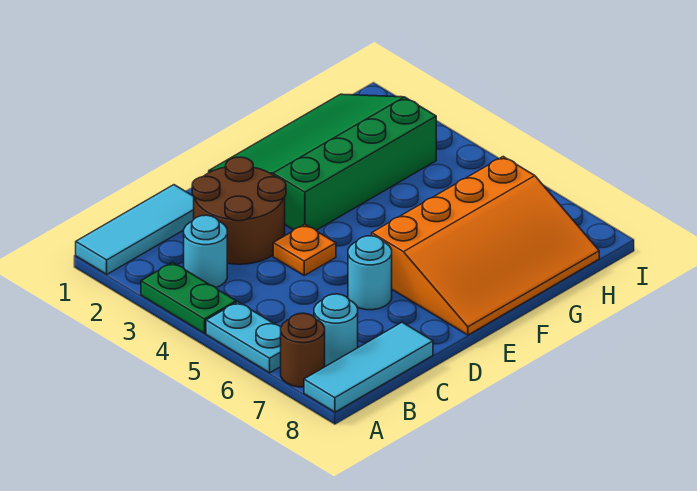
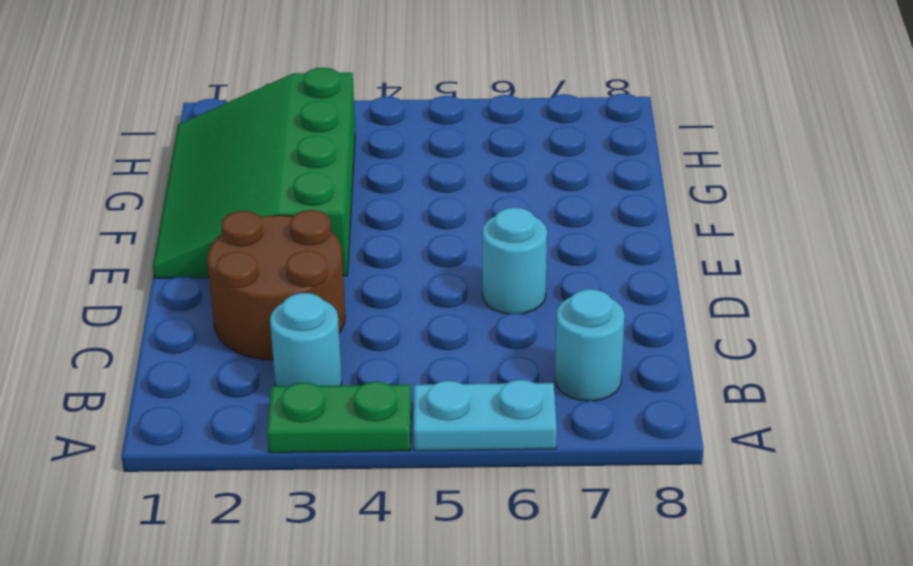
none -> cyan 1x3 tile [76,185,194,274]
none -> brown 1x1 round brick [281,313,325,387]
none -> cyan 1x3 tile [304,322,433,412]

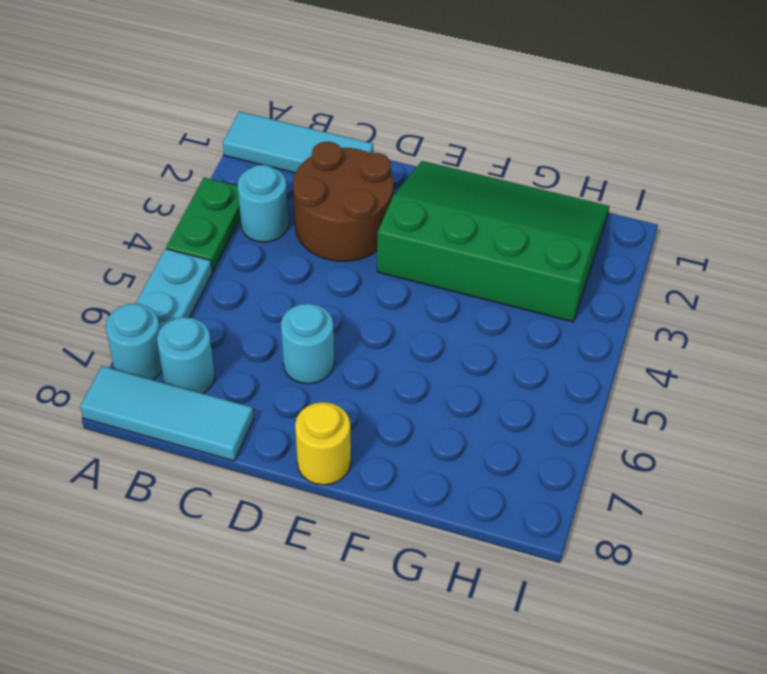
cyan 1x1 round brick [106,304,162,380] -> brown 1x1 round brick [281,313,325,387]
yellow 1x1 round brick [295,402,351,485] -> orange 3x4 slope [372,157,599,335]
none -> orange 1x1 plate [273,224,336,276]

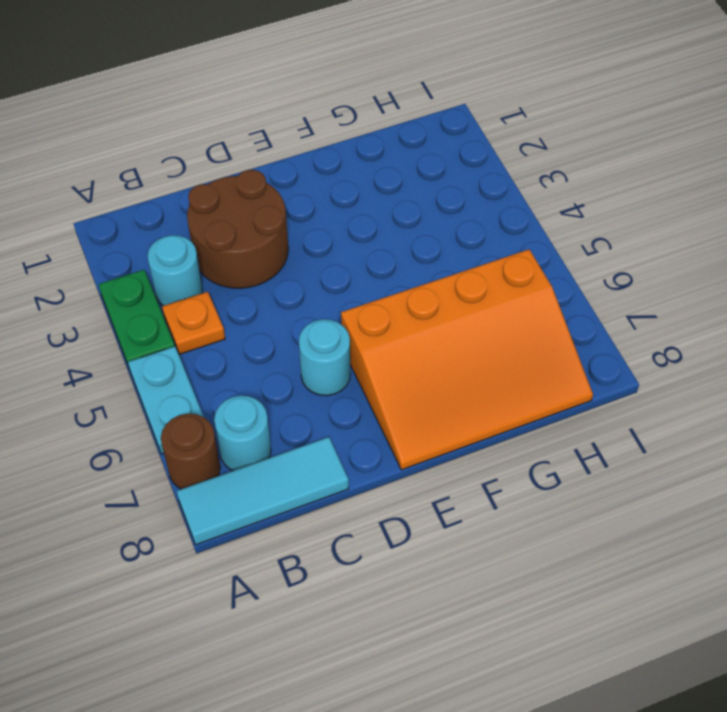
orange 1x1 plate [162,292,225,354] -> orange 1x1 plate moved to [273,224,336,276]
none -> cyan 1x3 tile [76,185,194,274]
none -> green 3x4 slope [209,94,436,230]

